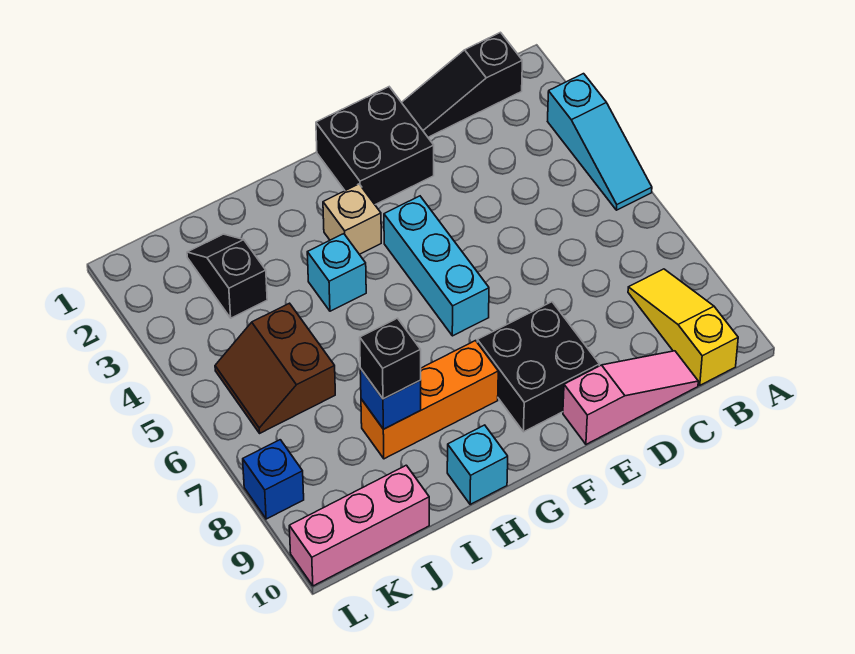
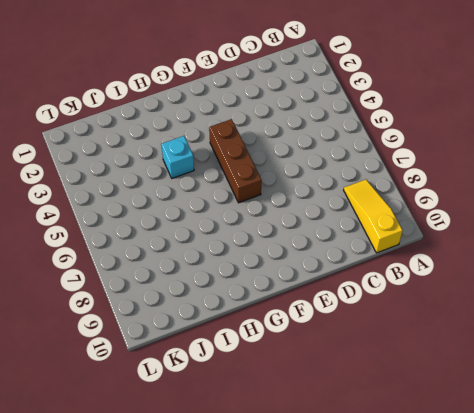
brown 1x3 brick [209,119,262,203] -> cyan 1x3 brick [384,196,489,336]
none -> cyan 1x3 slope [548,74,652,210]
none -> black 1x3 slope [401,32,522,137]
none -> pink 1x3 slope [563,351,698,444]

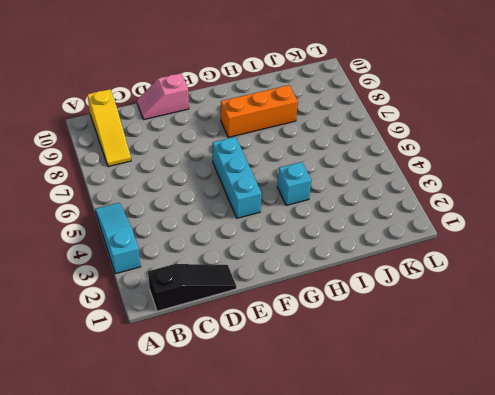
pink 1x2 slope [137,73,189,119] -> pink 1x3 slope [563,351,698,444]
none -> black 2x2 brick [316,87,434,205]
none -> black 2x2 brick [477,302,599,432]
none -> tan 1x1 brick [323,184,381,254]

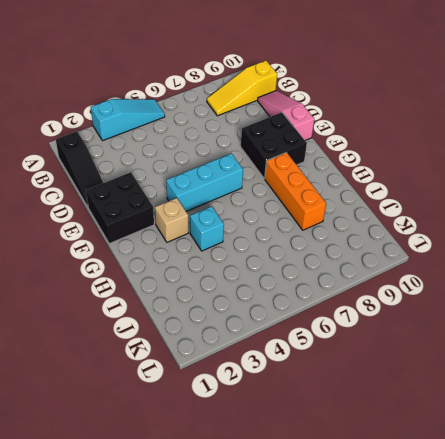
none -> cyan 1x1 brick [447,425,508,505]
none -> black 1x2 slope [187,234,267,318]
none -> brown 2x2 slope [215,303,335,433]

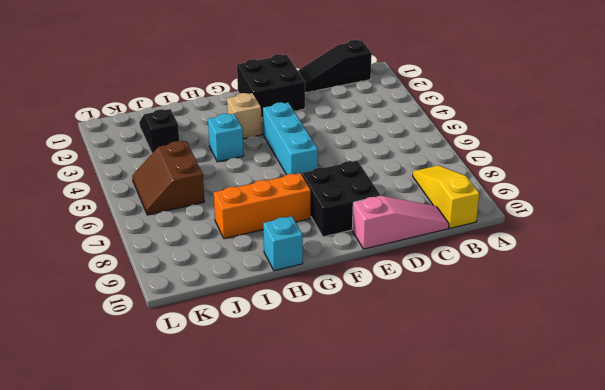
none -> cyan 1x3 slope [548,74,652,210]
none -> pink 1x3 brick [289,465,429,586]
none -> blue 1x1 brick [243,440,304,519]

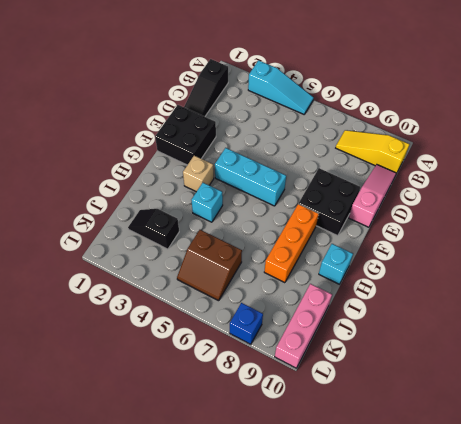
none -> blue 1x1 brick [360,368,421,429]
none -> black 1x1 brick [360,318,421,399]

